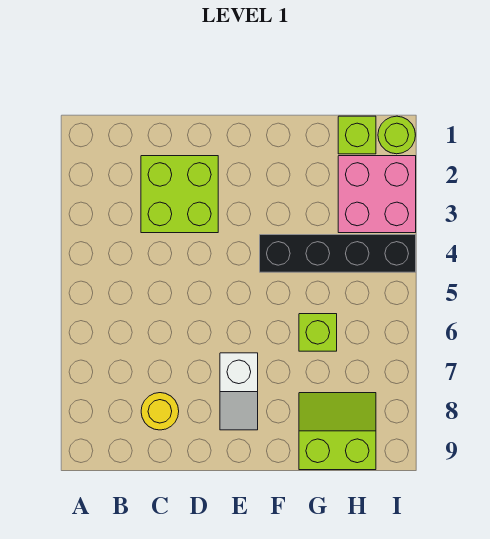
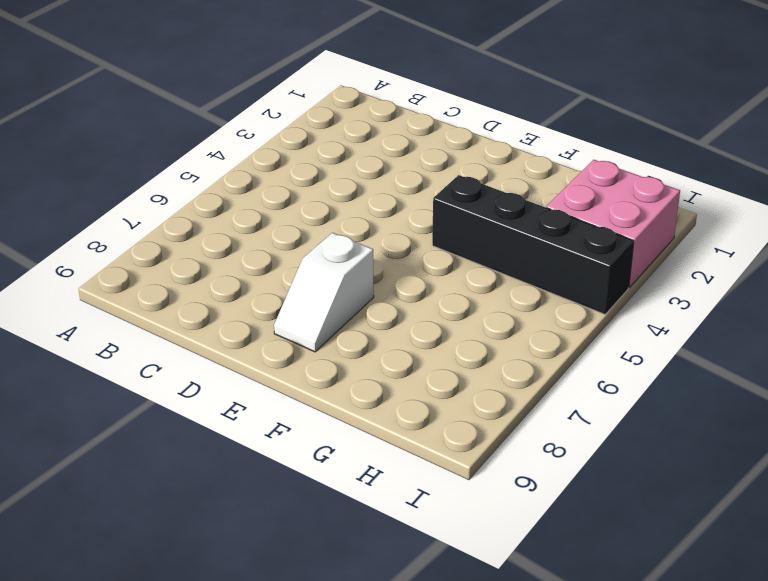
none -> lime 2x2 brick [141,156,218,233]
none -> yellow 1x1 round brick [141,393,179,430]

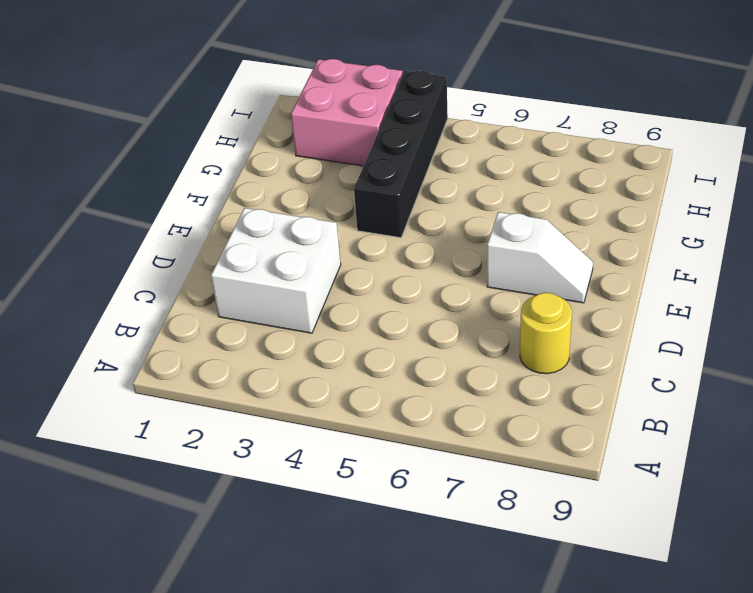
white 2x2 brick [211,208,341,333] -> lime 2x2 brick [141,156,218,233]
none -> lime 1x1 brick [299,314,337,351]
none -> lime 2x2 slope [299,393,376,470]

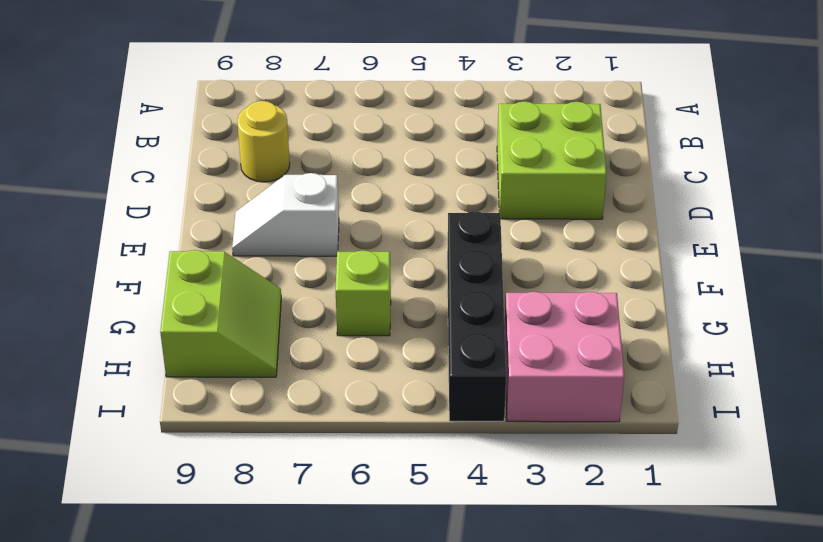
none -> lime 1x1 brick [338,116,376,154]
none -> lime 1x1 round brick [378,116,415,154]

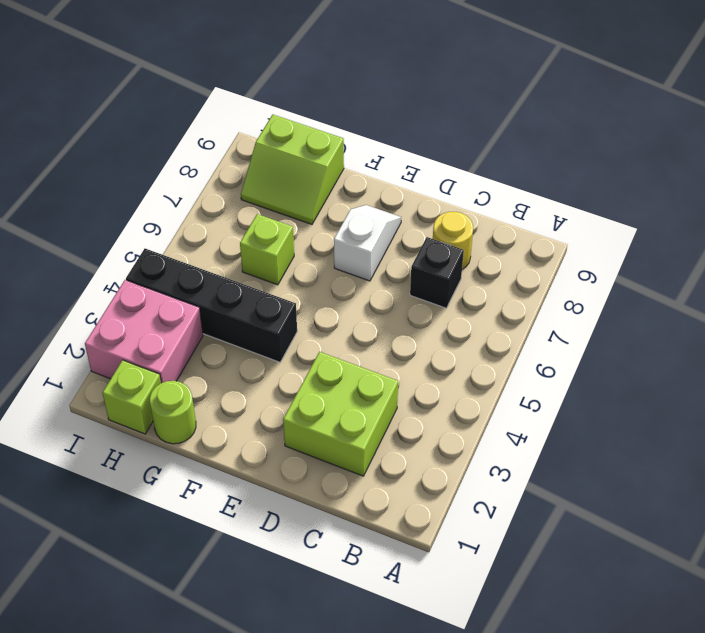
black 1x1 brick [410,237,464,308] -> none
lime 1x1 round brick [150,381,196,444] -> lime 1x1 round brick moved to [378,116,415,154]

